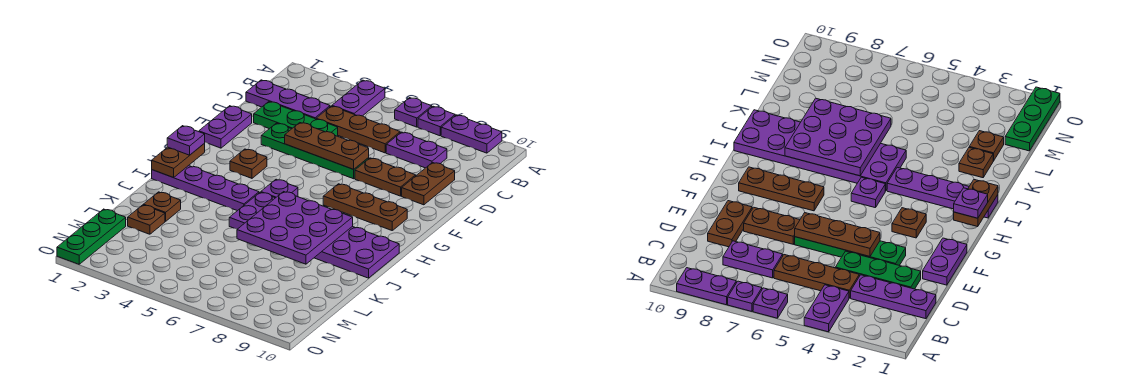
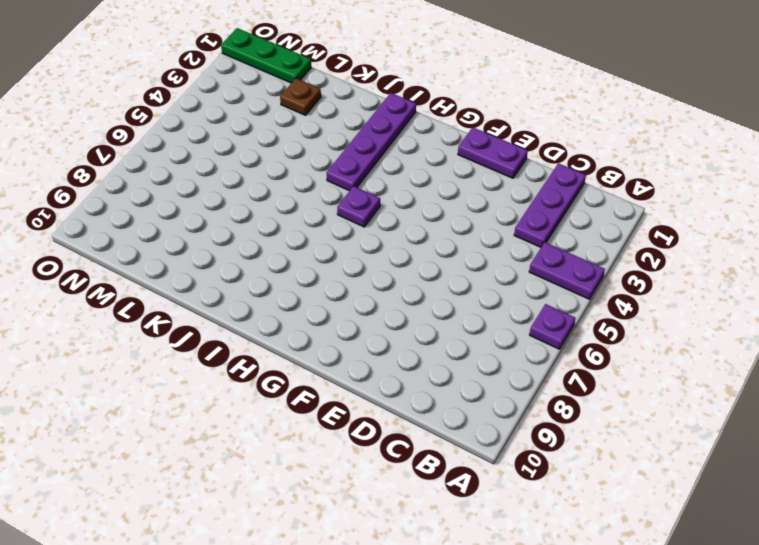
none -> purple 1x1 plate [418,106,455,136]
none -> purple 1x2 plate [441,115,502,153]
none -> brown 1x3 plate [316,106,400,153]

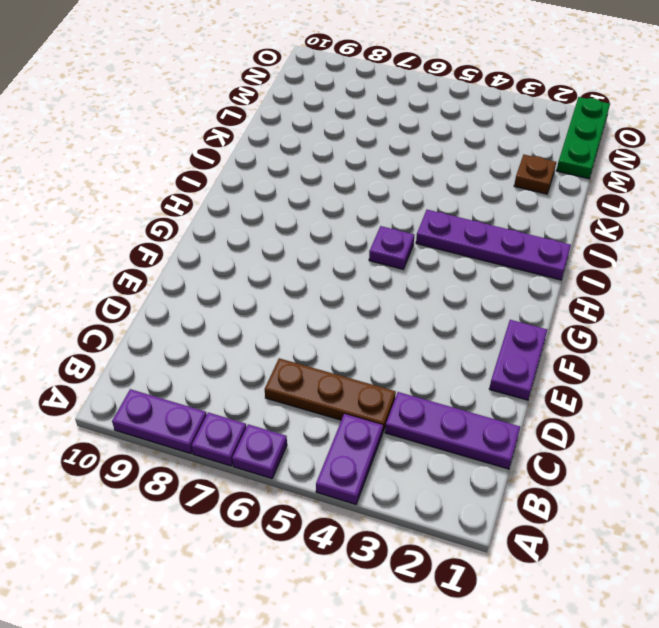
none -> purple 1x2 plate [386,132,447,168]
none -> green 1x3 plate [254,102,338,136]
none -> brown 1x2 plate [402,163,455,205]

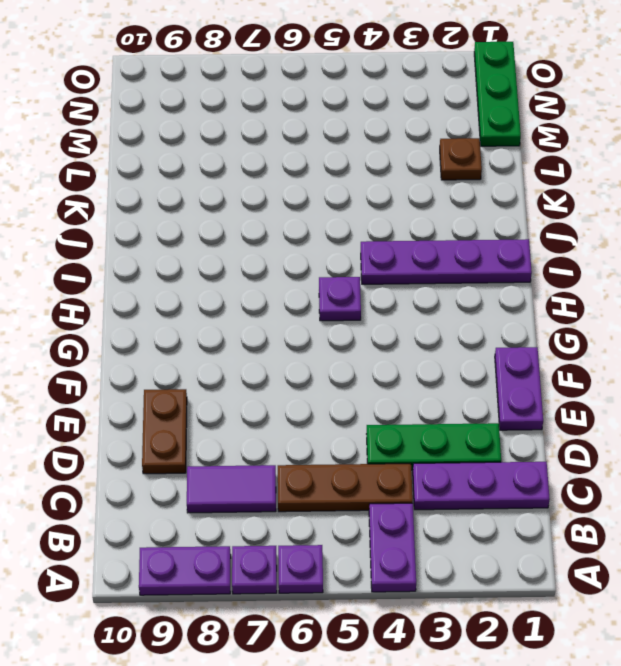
purple 1x2 tile [187,465,276,513] -> purple 1x2 plate [386,132,447,168]
none -> green 1x4 plate [261,123,369,179]
none -> brown 1x2 plate [355,158,416,196]
none -> brown 1x1 plate [230,149,267,178]

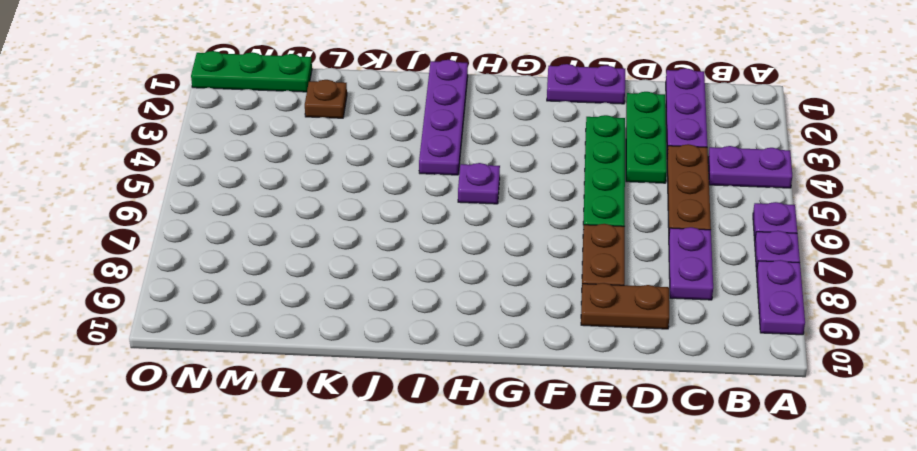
none -> brown 1x1 plate [230,149,267,178]
none -> brown 1x3 plate [323,184,407,230]
none -> purple 2x6 plate [229,192,399,278]

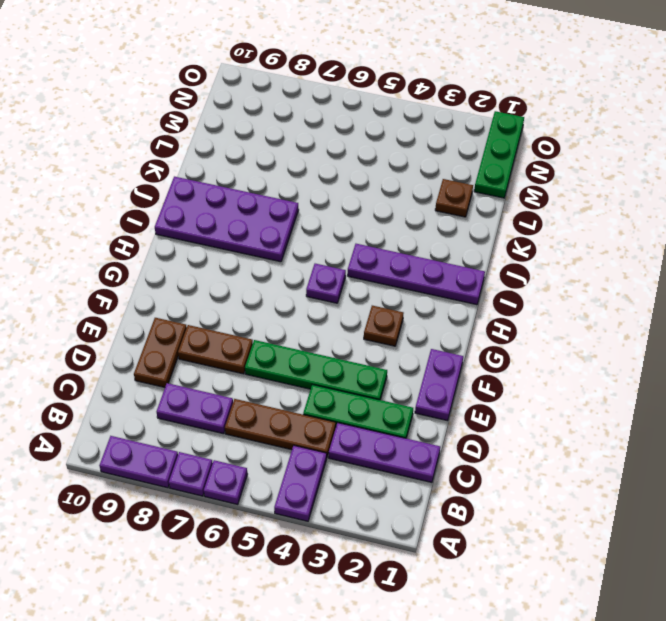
purple 2x4 plate [155,177,299,262] -> purple 2x6 plate [229,192,399,278]
none -> brown 1x3 plate [323,184,407,230]
none -> brown 1x1 plate [143,192,181,221]
none -> brown 1x3 plate [285,123,369,169]

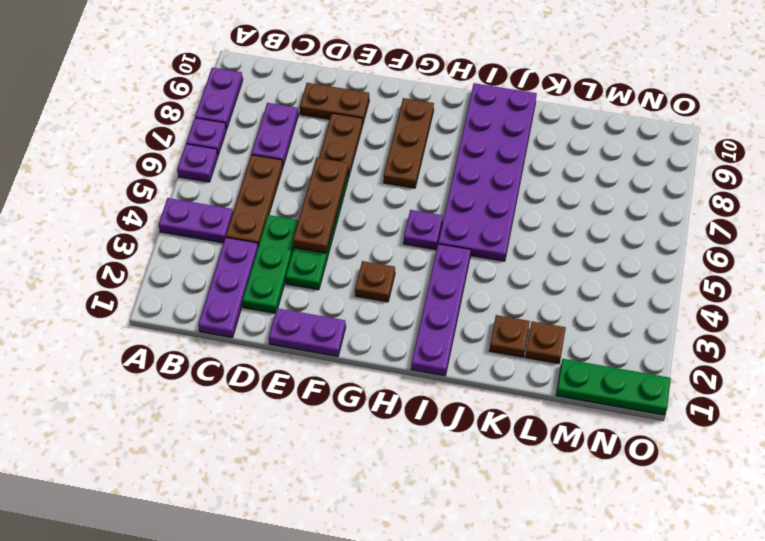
none -> brown 1x2 plate [152,144,205,178]
none -> purple 3x3 plate [237,192,353,264]
none -> purple 1x1 plate [167,126,205,155]

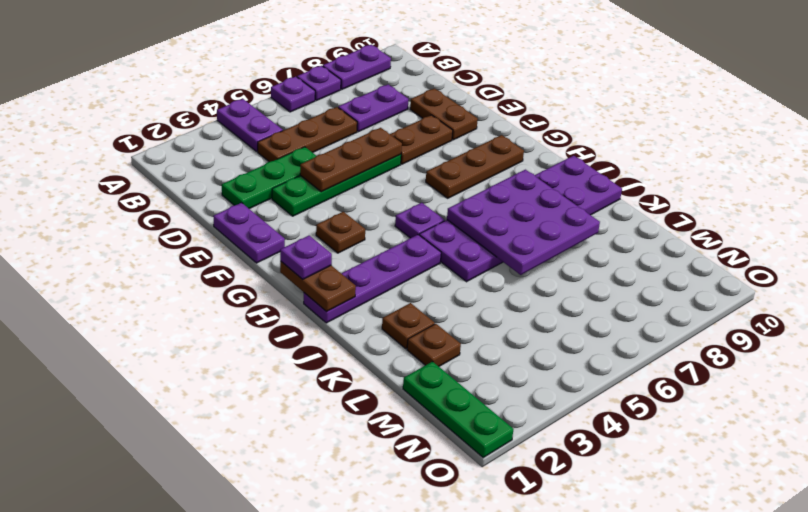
none -> purple 1x3 plate [246,80,330,119]

